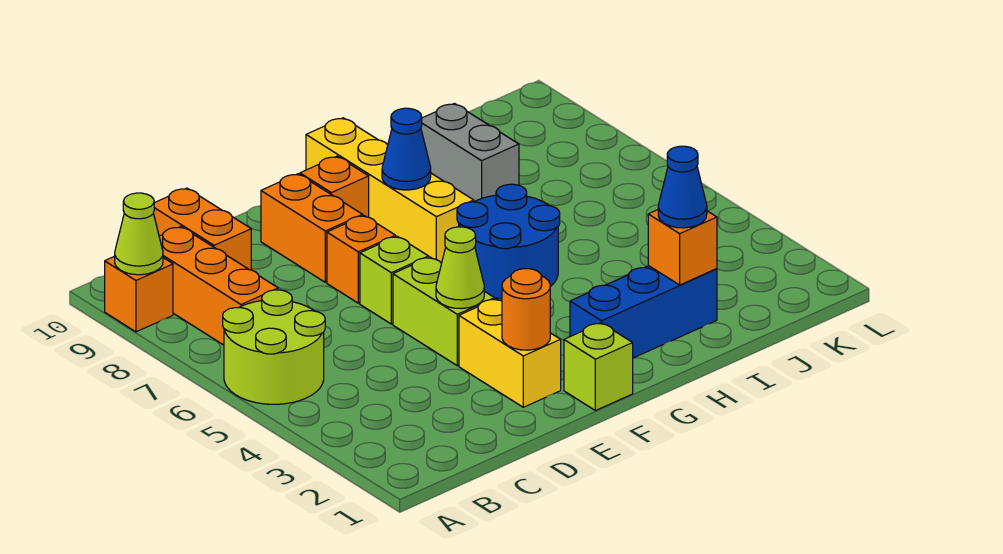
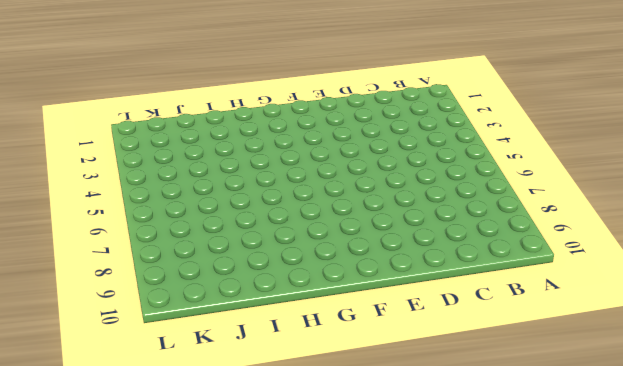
none -> lime 2x2 round brick [223,290,325,404]
none -> orange 1x1 brick [105,256,173,332]
none -> orange 1x3 brick [159,227,278,345]

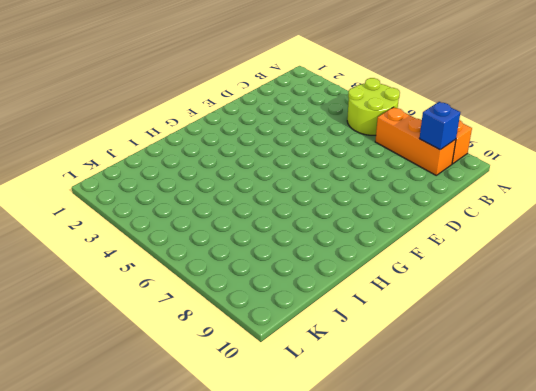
blue 1x1 brick [419,102,460,150] -> none
none -> orange 1x2 brick [153,188,251,270]
none -> yellow 1x2 brick [459,299,561,407]
none -> lime 1x2 brick [393,257,495,366]

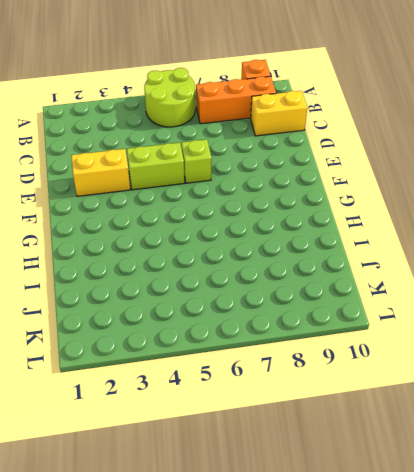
yellow 1x2 brick [251,91,307,136] -> orange 1x2 brick [153,188,251,270]
none -> orange 1x1 brick [327,216,396,303]
none -> orange 1x2 brick [261,174,363,282]
none -> lime 1x1 brick [564,323,633,411]

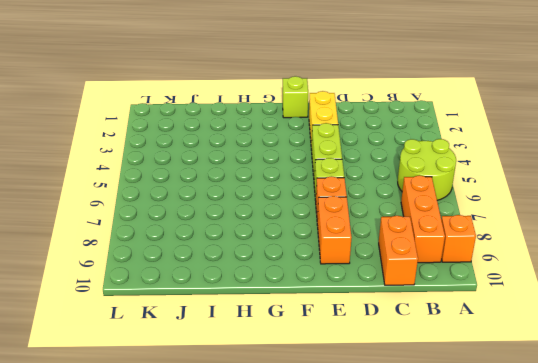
none -> orange 1x1 brick [300,156,369,217]
none -> blue 1x3 brick [570,266,717,358]
none -> blue 2x2 round brick [457,184,560,299]

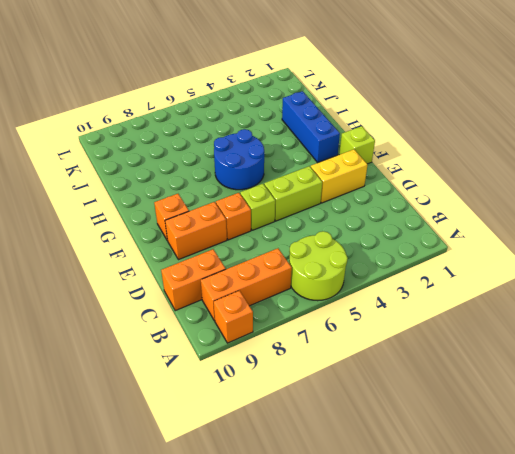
none -> yellow 1x4 brick [306,118,474,263]
none -> grey 1x2 brick [421,104,519,202]
none -> lime 1x1 cone [115,193,163,275]

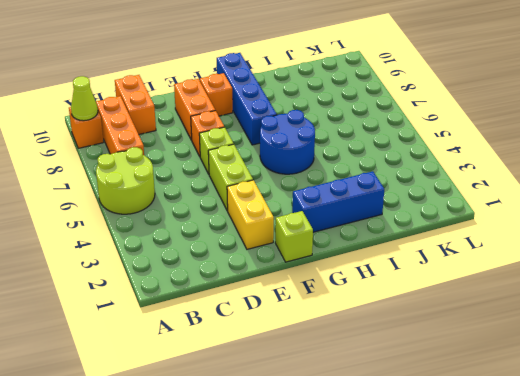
blue 1x4 brick [217,53,277,145] -> yellow 1x4 brick [306,118,474,263]
none -> grey 1x2 brick [421,104,519,202]
none -> orange 1x1 round brick [502,269,550,350]
none -> lime 1x1 cone [436,227,484,309]

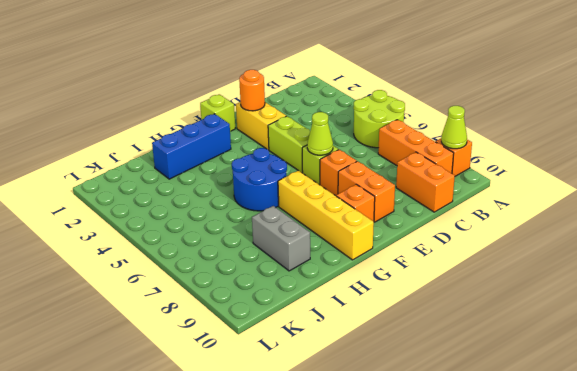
lime 1x1 cone [307,112,333,155] -> lime 1x1 cone moved to [436,227,484,309]
none -> blue 1x1 cone [382,108,431,190]
none -> orange 1x1 brick [648,210,717,285]
none -> blue 1x1 cone [658,146,707,228]

